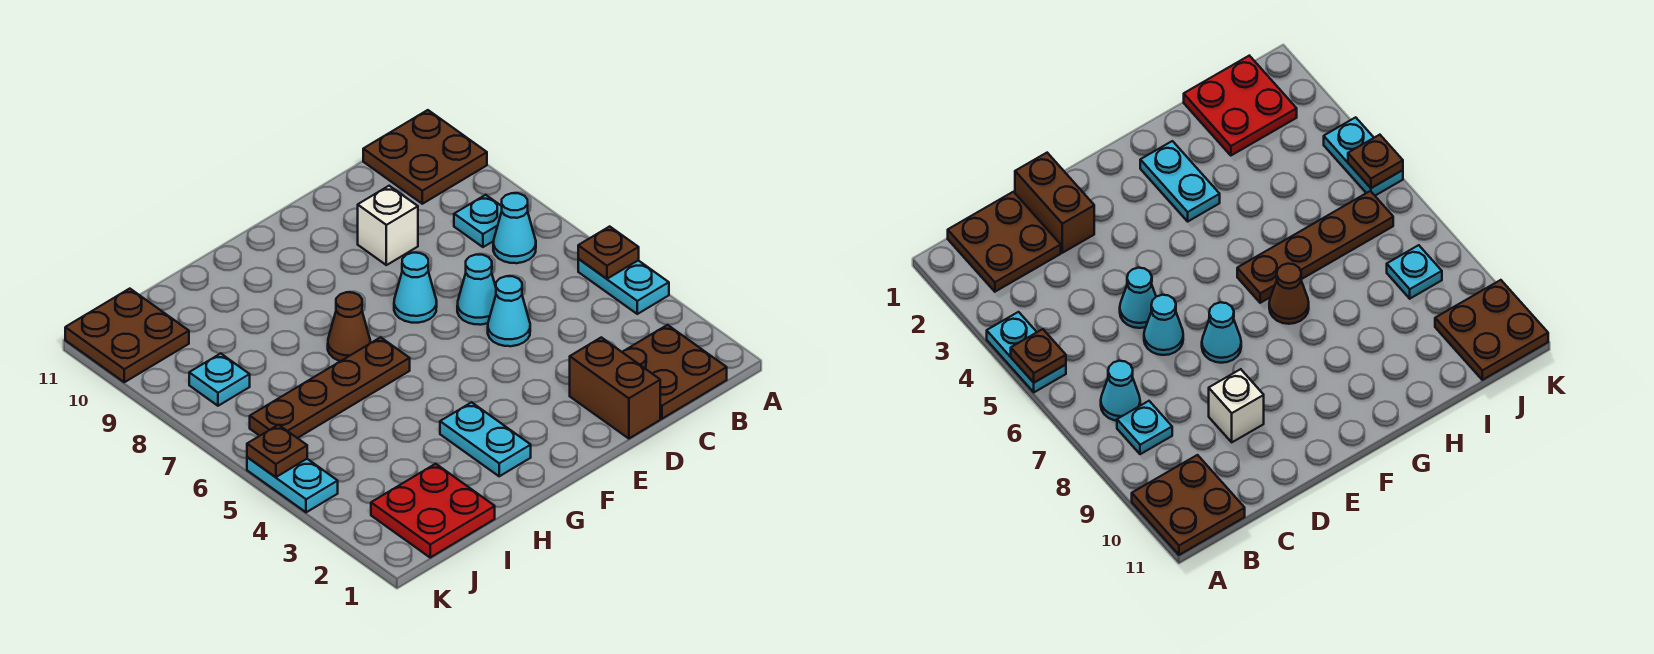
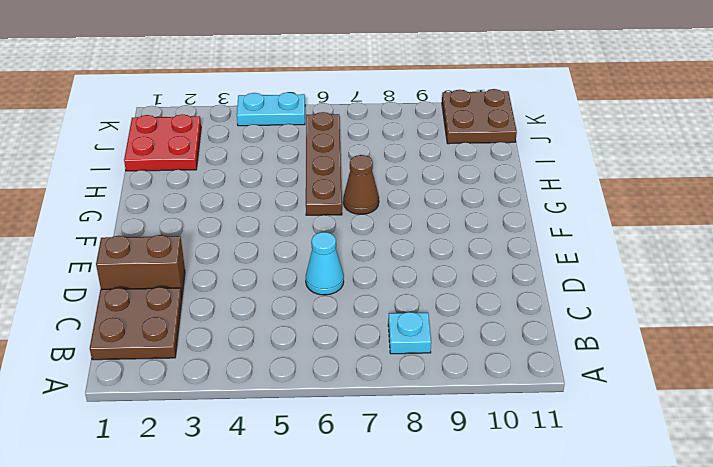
none -> cyan 1x2 plate [578,259,669,314]
none -> brown 2x2 plate [363,110,487,204]
none -> cyan 1x1 cone [493,193,536,263]

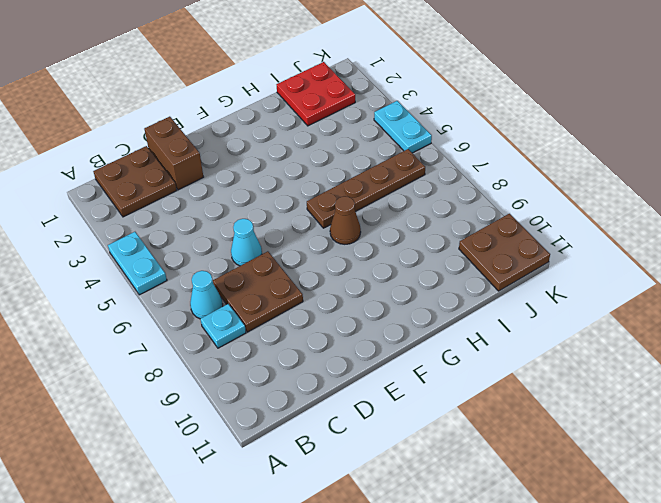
brown 2x2 plate [213,251,303,332] -> brown 2x2 plate moved to [363,110,487,204]
none -> cyan 1x1 cone [488,276,530,346]
none -> white 1x1 brick [358,186,418,265]
none -> cyan 1x1 cone [394,253,437,323]

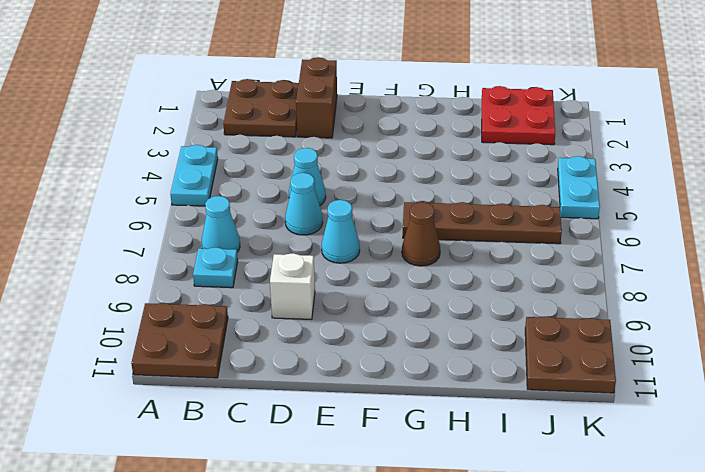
none -> cyan 1x2 plate [440,402,531,476]
none -> cyan 1x1 plate [189,353,250,406]
none -> brown 1x1 plate [578,226,639,279]

